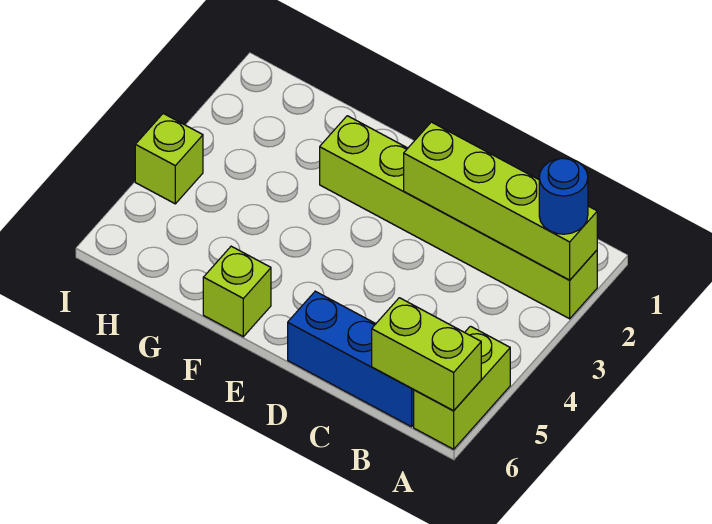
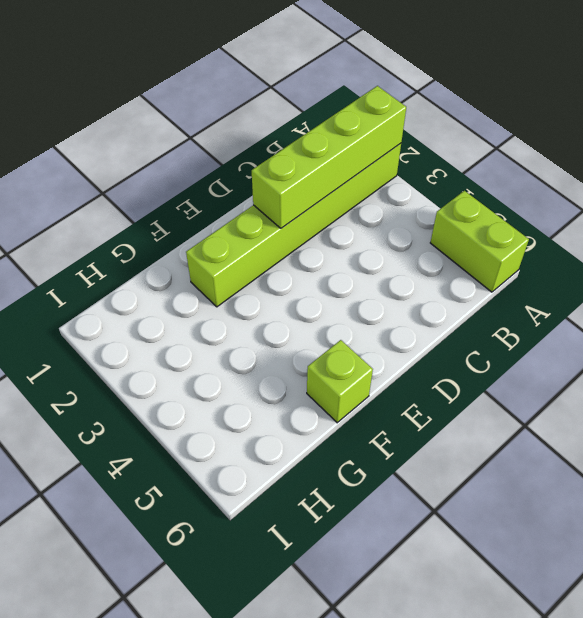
none -> blue 1x3 brick [288,291,414,427]
none -> lime 1x1 brick [135,114,203,204]

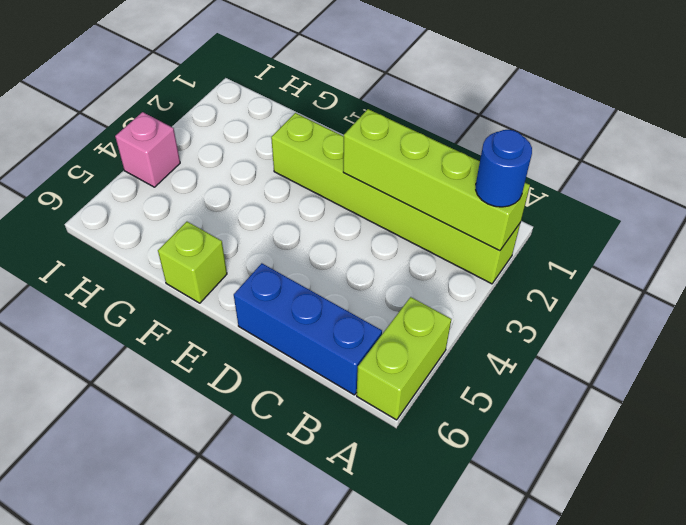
pink 1x1 brick [115,112,180,187] -> lime 1x1 brick [135,114,203,204]
none -> lime 1x2 brick [372,298,481,411]

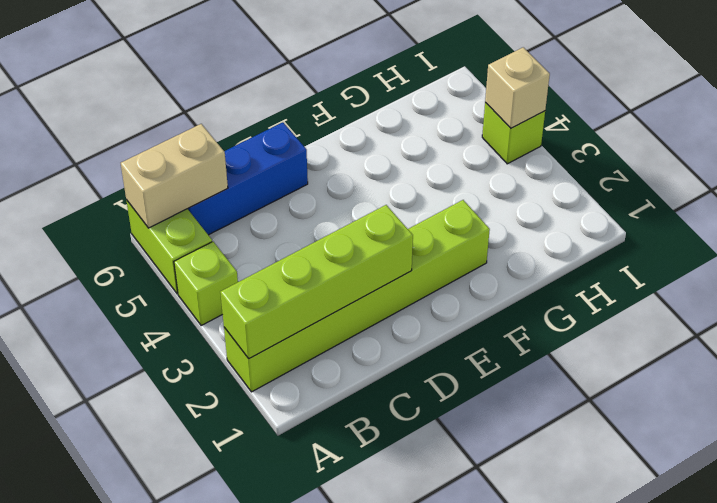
lime 1x1 brick [174,242,238,326] -> lime 1x1 brick moved to [203,246,271,337]
tan 1x2 brick [121,124,228,228] -> lime 1x2 brick [372,298,481,411]
tan 1x1 brick [485,47,550,128] -> none
none -> blue 1x1 round brick [539,158,588,234]

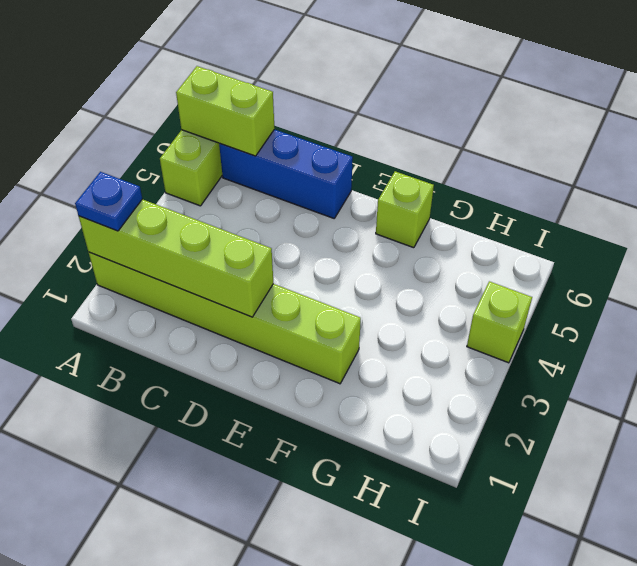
blue 1x1 plate [75,172,142,231] -> blue 1x1 round brick [539,158,588,234]

